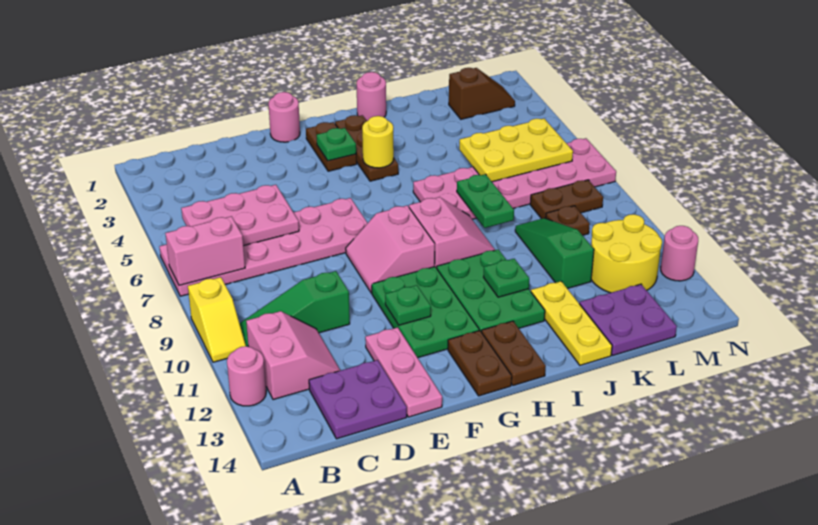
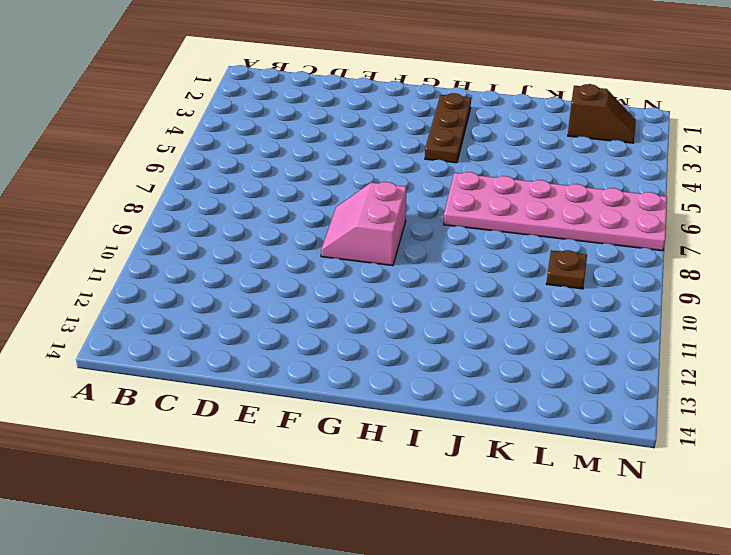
none -> pink 2x6 plate [160,198,367,296]
none -> yellow 1x2 slope [188,277,246,362]
none -> pink 1x1 round brick [227,346,266,406]
none -> green 1x3 slope [239,271,350,346]

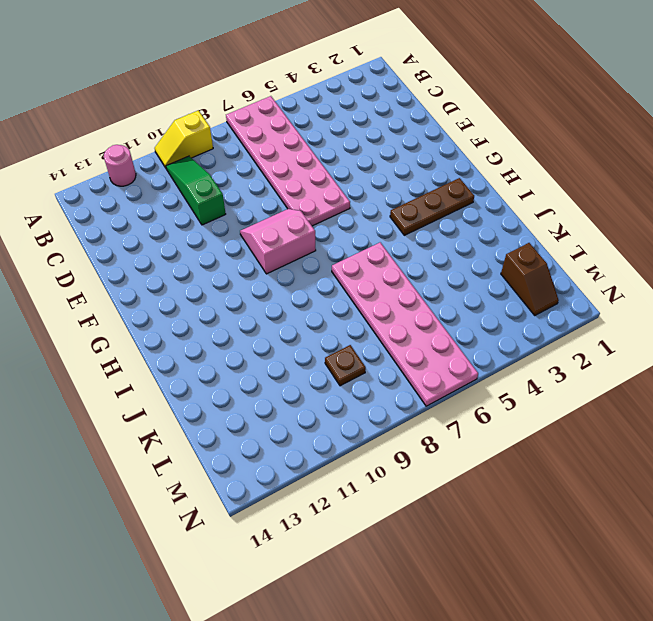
none -> pink 2x2 slope [246,311,340,400]
none -> purple 2x2 plate [309,360,407,439]
none -> pink 1x3 plate [365,327,442,417]
none -> pink 1x1 round brick [268,92,300,142]

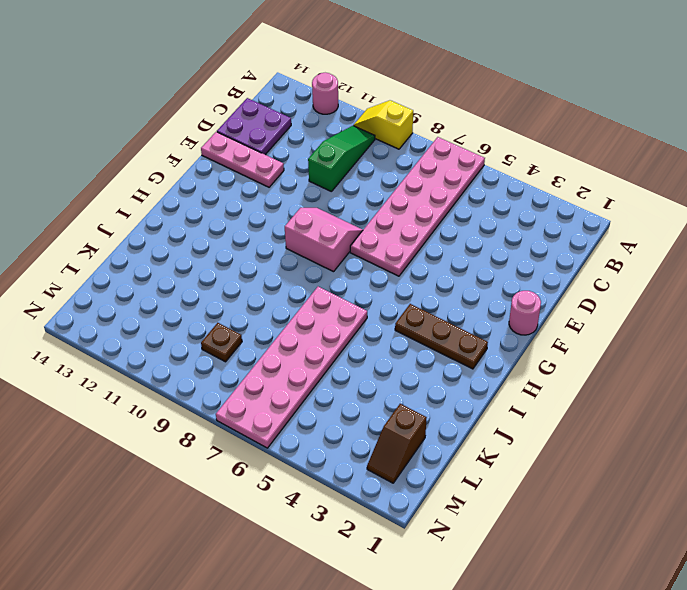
none -> pink 2x2 slope [246,311,340,400]
none -> green 2x3 plate [372,267,479,358]
none -> brown 1x2 plate [306,122,357,171]
none -> brown 1x2 plate [448,330,512,396]

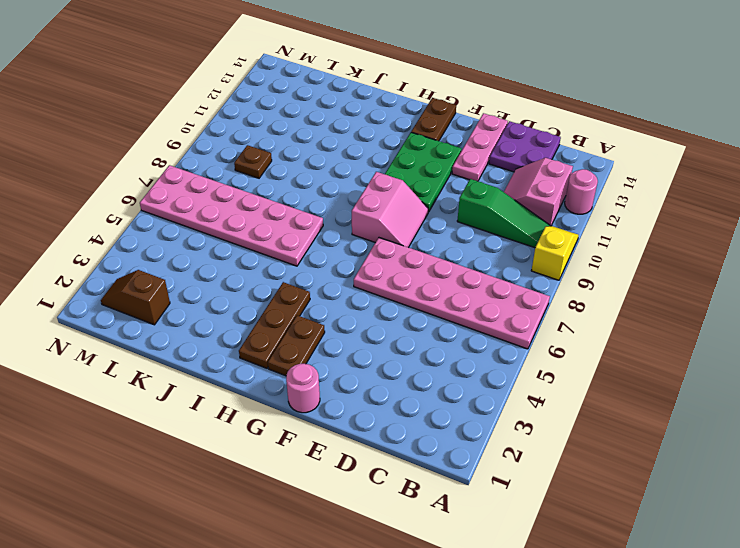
none -> pink 2x2 slope [409,197,495,268]
none -> green 2x3 plate [437,249,545,332]
none -> brown 1x2 plate [482,321,546,386]
none -> pink 1x1 round brick [357,72,386,121]

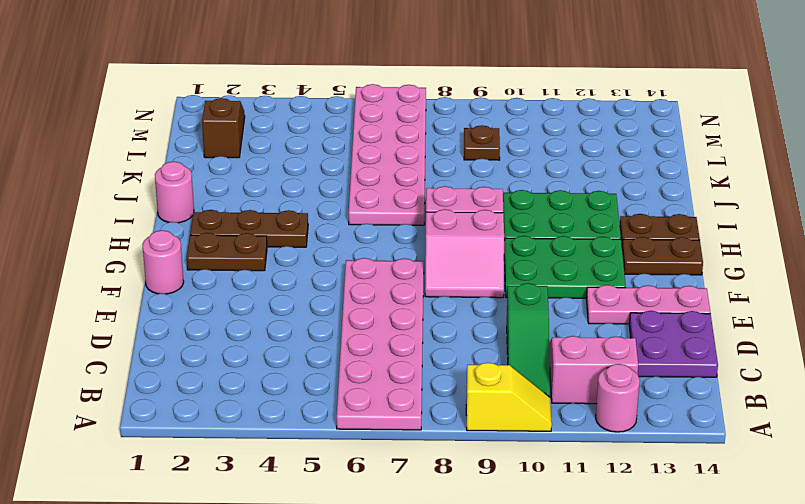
none -> yellow 1x3 plate [531,281,612,365]
none -> green 1x3 slope [515,218,594,288]
none -> purple 2x2 plate [579,284,677,355]
none -> brown 1x2 plate [530,180,603,219]

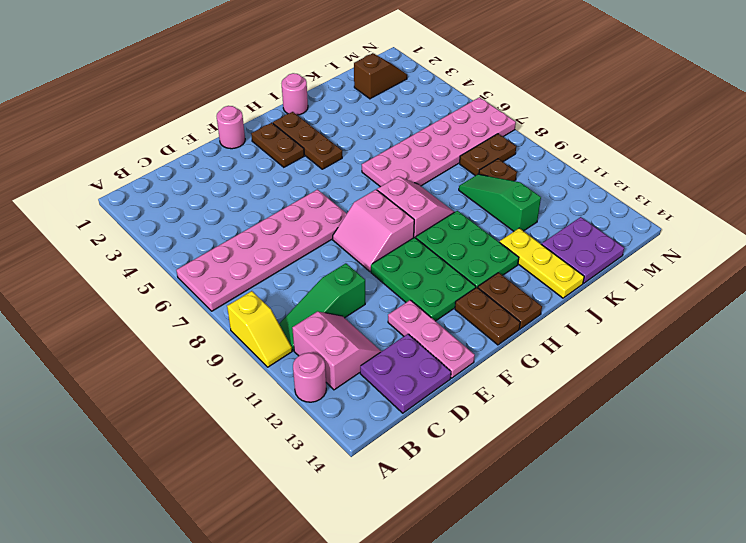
none -> yellow 2x2 round brick [591,214,662,293]
none -> pink 1x1 round brick [661,226,698,281]
none -> pink 1x2 brick [165,216,245,285]
none -> pink 2x3 plate [181,185,299,246]

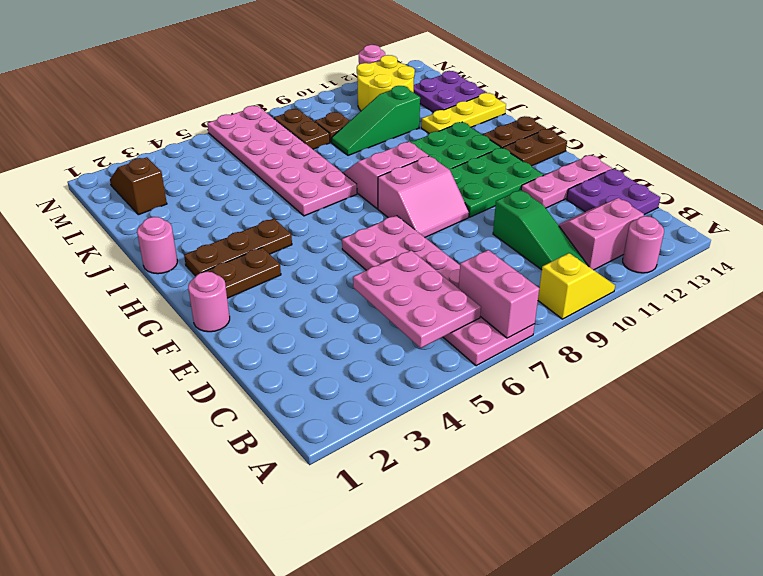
none -> green 1x1 plate [385,285,431,325]
none -> green 1x1 plate [316,128,356,161]
none -> yellow 1x1 round brick [362,116,394,168]
none -> green 1x1 plate [484,259,529,297]

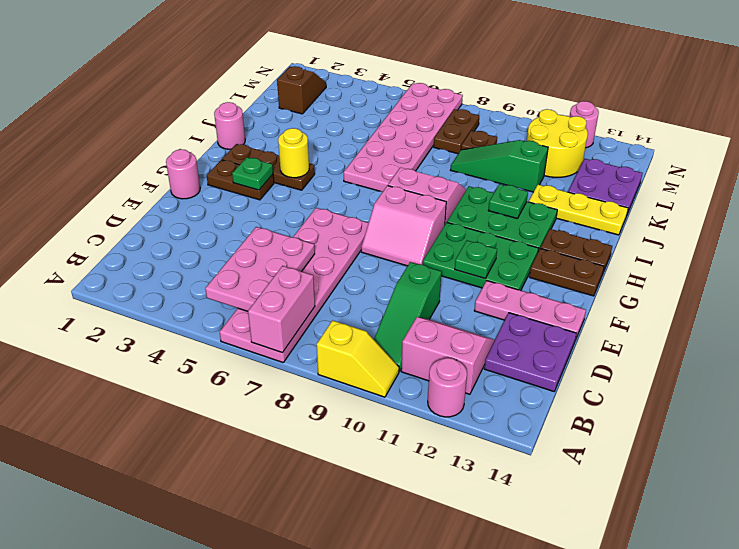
none -> green 1x2 plate [457,174,514,228]
none -> yellow 2x3 plate [459,118,573,182]

